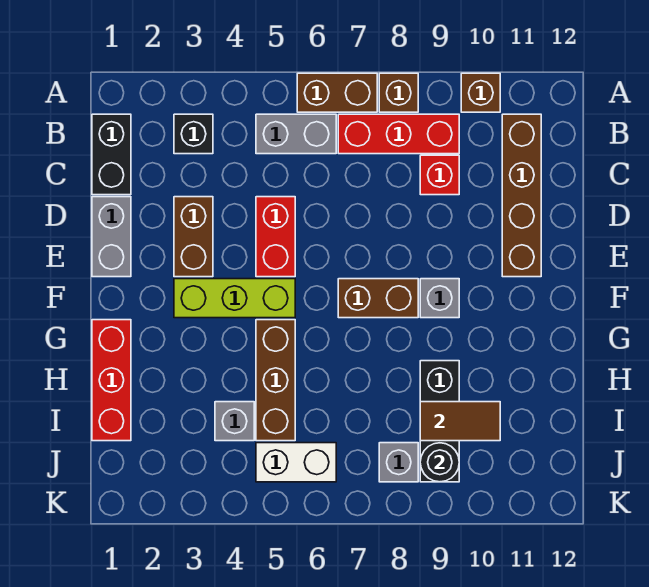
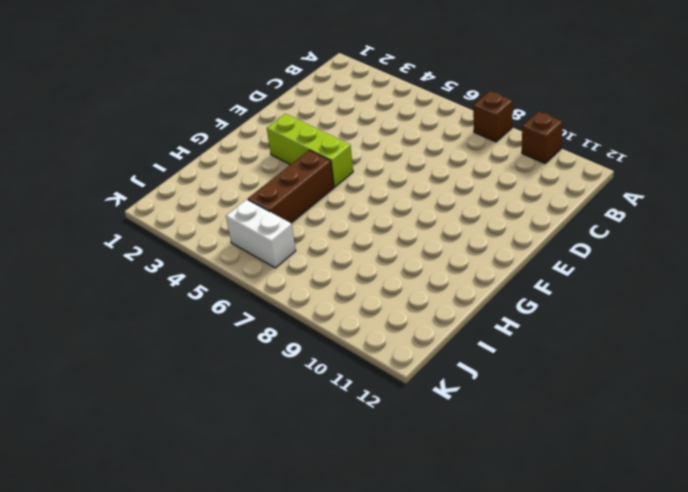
none -> brown 1x2 brick [297,73,377,112]
none -> black 1x2 brick [92,114,131,195]
none -> black 1x1 brick [174,114,213,154]

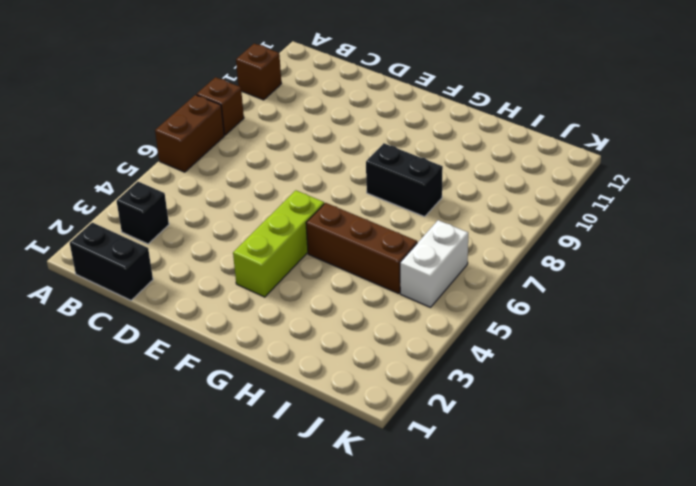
black 1x2 brick [366,143,443,217] -> none
none -> grey 1x2 brick [256,114,336,154]
none -> red 1x3 brick [338,114,459,154]
none -> brown 1x4 brick [502,114,541,277]

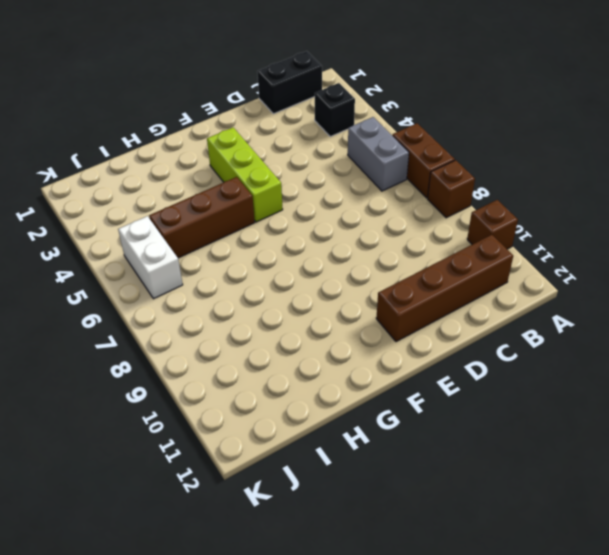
none -> red 1x3 brick [338,114,459,154]
none -> red 1x1 brick [420,155,459,195]
none -> grey 1x2 brick [92,197,131,277]

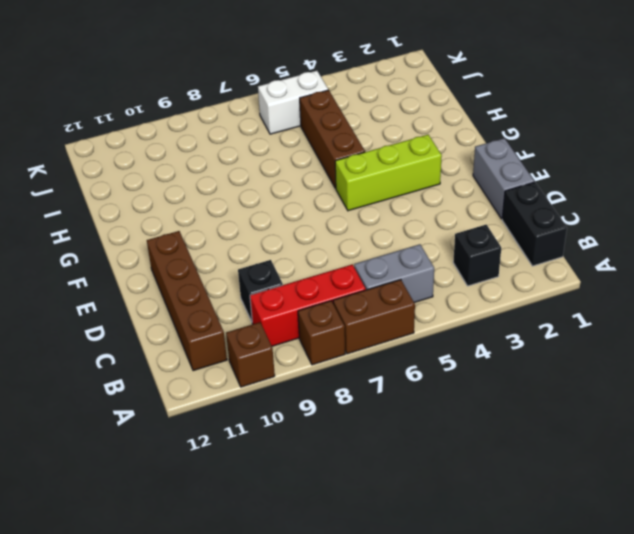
black 1x1 brick [238,260,283,321] -> red 1x1 brick [420,155,459,195]
none -> brown 1x2 brick [174,197,213,277]
none -> red 1x2 brick [256,197,295,277]
none -> brown 1x2 brick [338,279,418,318]

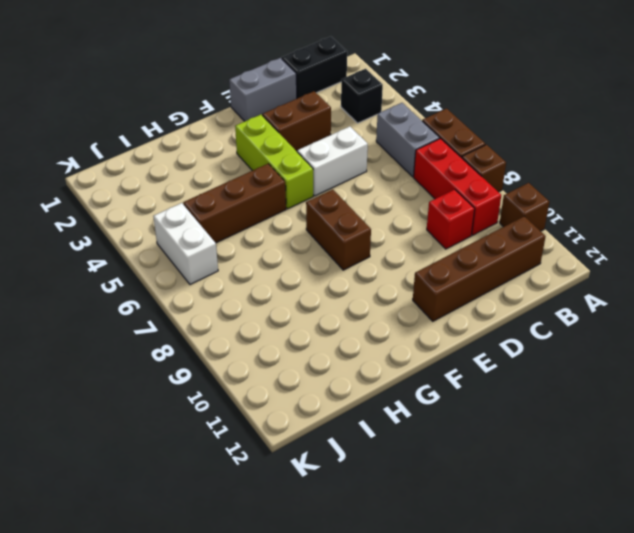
white 1x2 brick [297,126,368,196] -> red 1x2 brick [256,197,295,277]
none -> grey 1x1 brick [420,279,459,318]
none -> red 1x3 brick [92,320,131,441]
none -> black 1x3 brick [420,361,459,482]

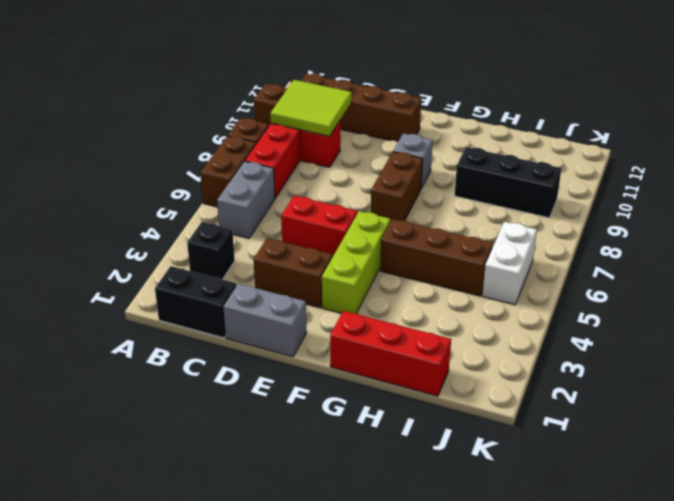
lime 2x2 tile [270,80,352,136] -> none
none -> grey 1x1 brick [215,402,254,441]
none -> grey 1x1 brick [379,443,418,482]
none -> brown 1x2 tile [420,402,500,441]

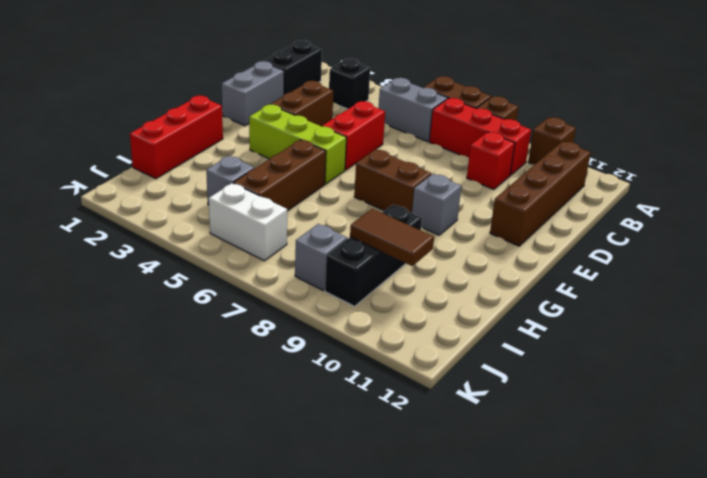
none -> black 1x1 round brick [420,443,459,482]

